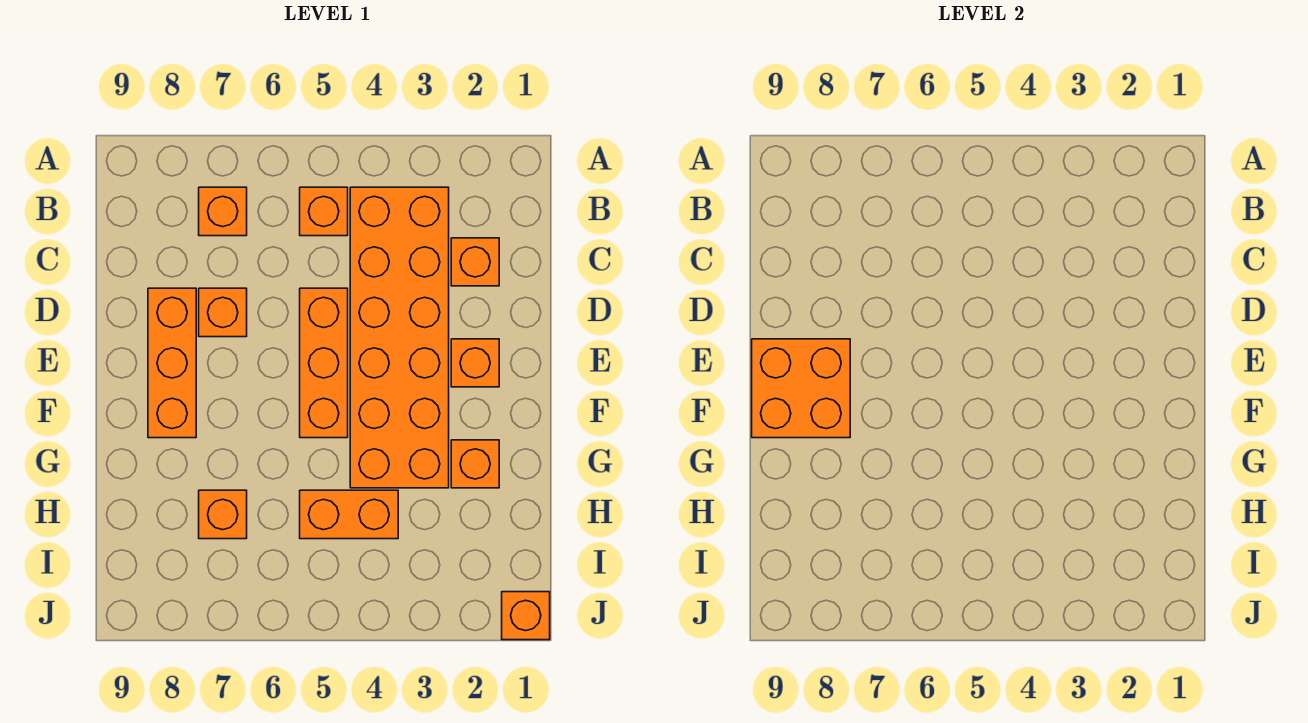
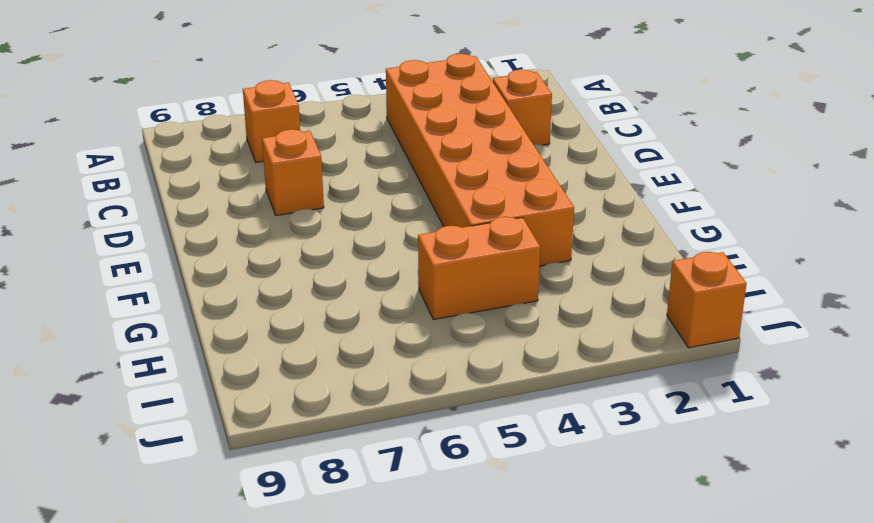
none -> orange 1x1 brick [300,187,348,236]
none -> orange 1x3 brick [300,288,348,438]
none -> orange 1x3 brick [148,288,196,438]

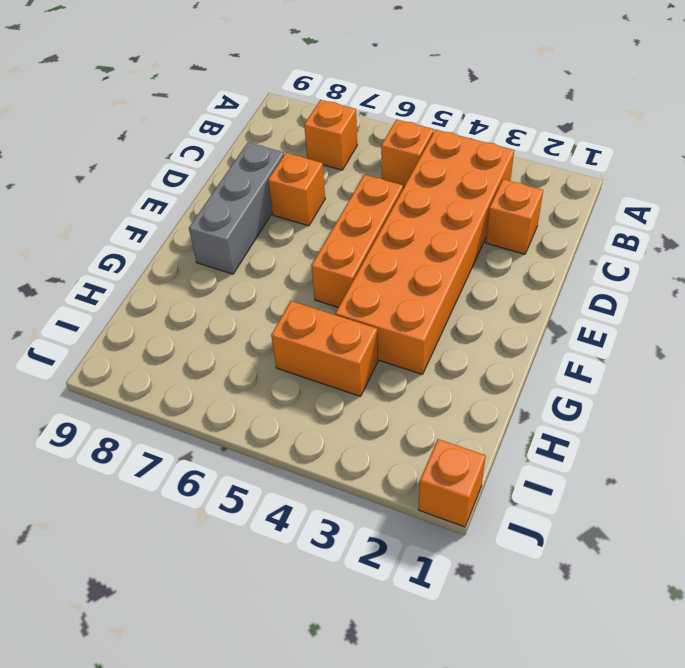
grey 1x3 brick [189,142,284,274] -> orange 1x3 brick [148,288,196,438]
none -> orange 1x1 brick [451,339,499,387]
none -> orange 1x1 brick [451,440,499,488]
none -> orange 1x1 brick [199,490,247,539]

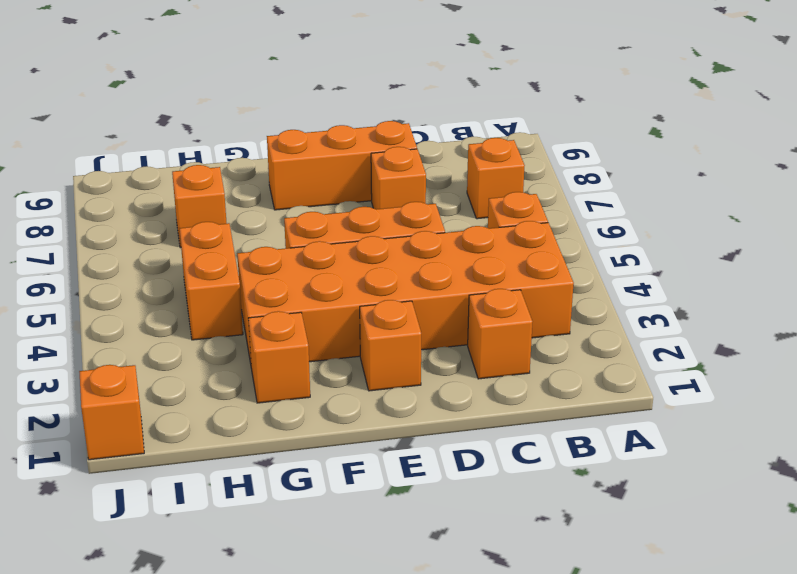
none -> orange 2x2 brick [752,339,850,438]

